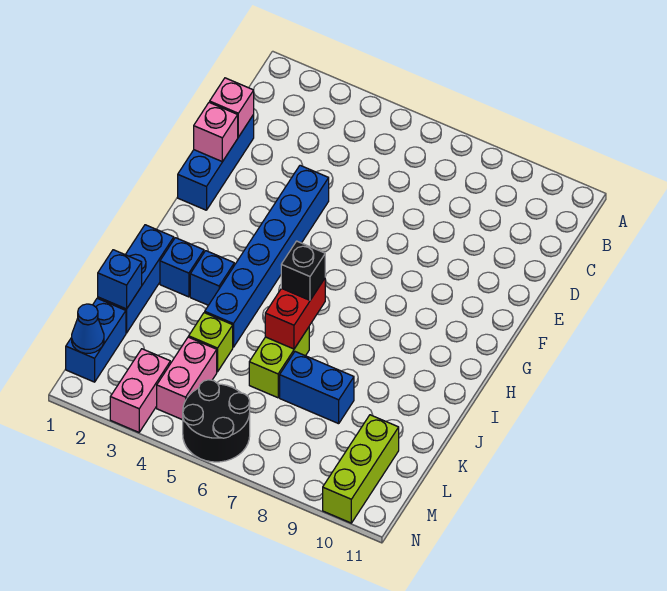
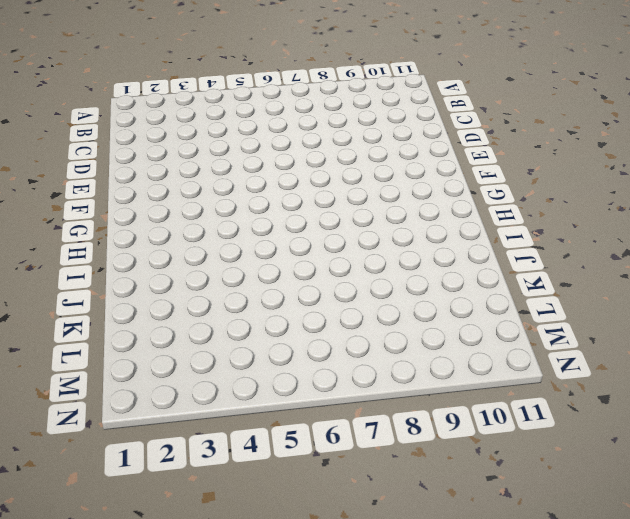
none -> blue 1x3 brick [178,115,254,210]
none -> blue 1x6 brick [205,165,329,347]
none -> blue 1x3 brick [98,225,174,333]

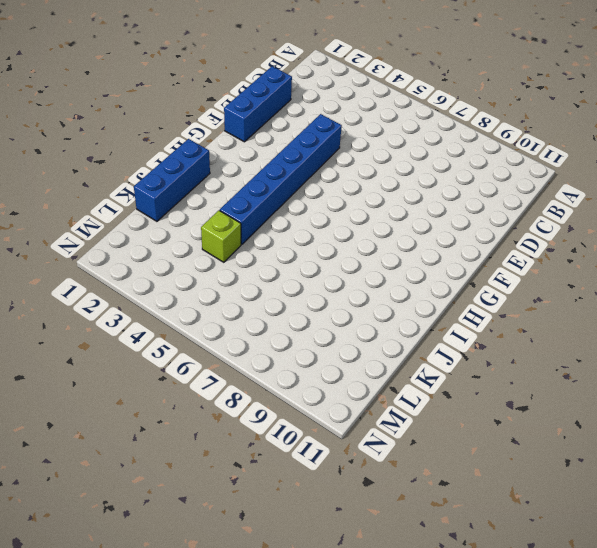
none -> blue 1x1 brick [160,238,204,297]
none -> blue 1x1 brick [190,251,234,305]
none -> lime 1x2 brick [249,327,309,398]

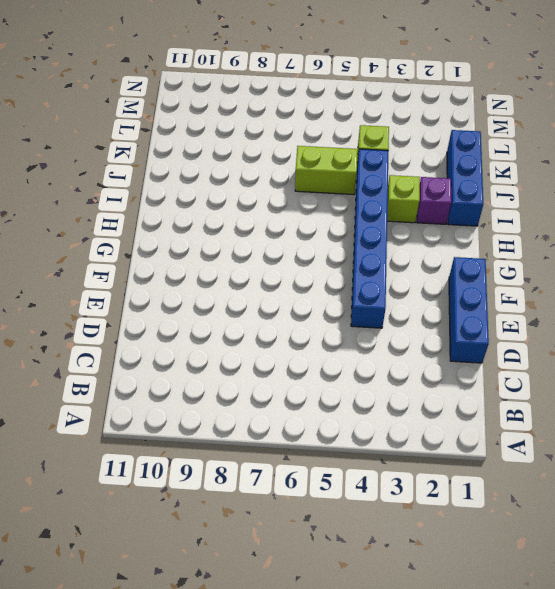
purple 1x1 brick [417,177,451,224] -> blue 1x1 brick [160,238,204,297]
lime 1x1 brick [387,175,420,223] -> blue 1x1 brick [190,251,234,305]
lime 1x2 brick [295,146,358,195] -> lime 1x2 brick turned to [249,327,309,398]
none -> blue 1x2 brick [280,352,354,424]
none -> blue 1x2 brick [66,298,126,382]
none -> pink 1x2 brick [157,337,217,420]

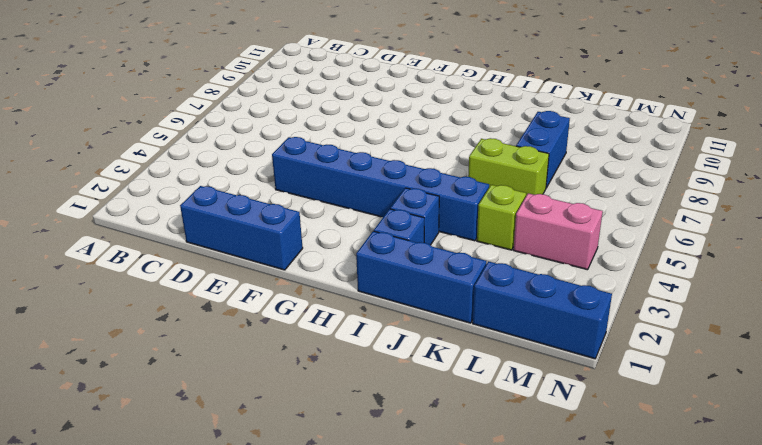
blue 1x3 brick [473,261,612,359] -> blue 1x2 brick [66,298,126,382]
none -> lime 1x3 brick [323,415,399,523]
none -> pink 1x2 brick [110,349,170,432]
none -> black 2x2 round brick [183,380,250,462]

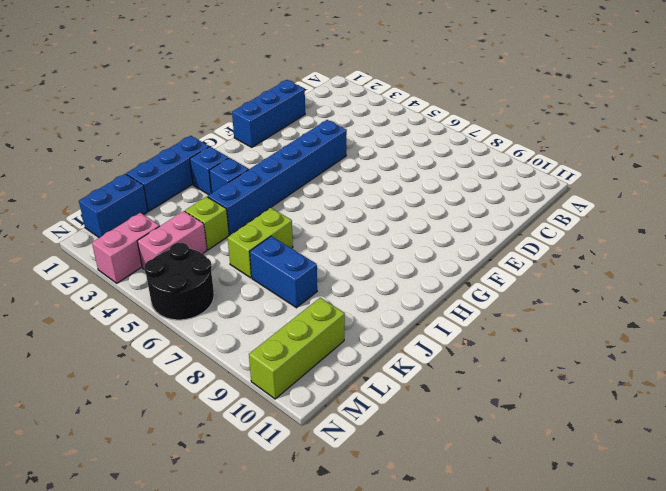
none -> pink 1x1 brick [210,78,254,137]
none -> pink 1x1 brick [194,102,238,162]
none -> red 1x2 brick [265,279,325,349]

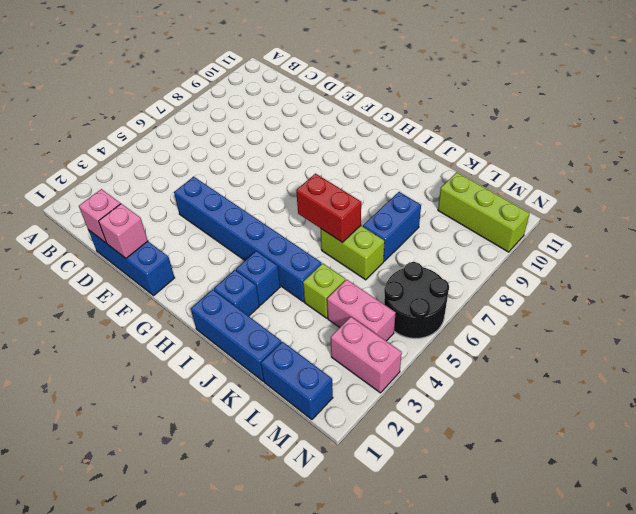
none -> blue 1x1 brick [98,250,142,309]
none -> blue 1x1 cone [72,304,104,353]
none -> black 1x1 brick [281,241,325,300]

